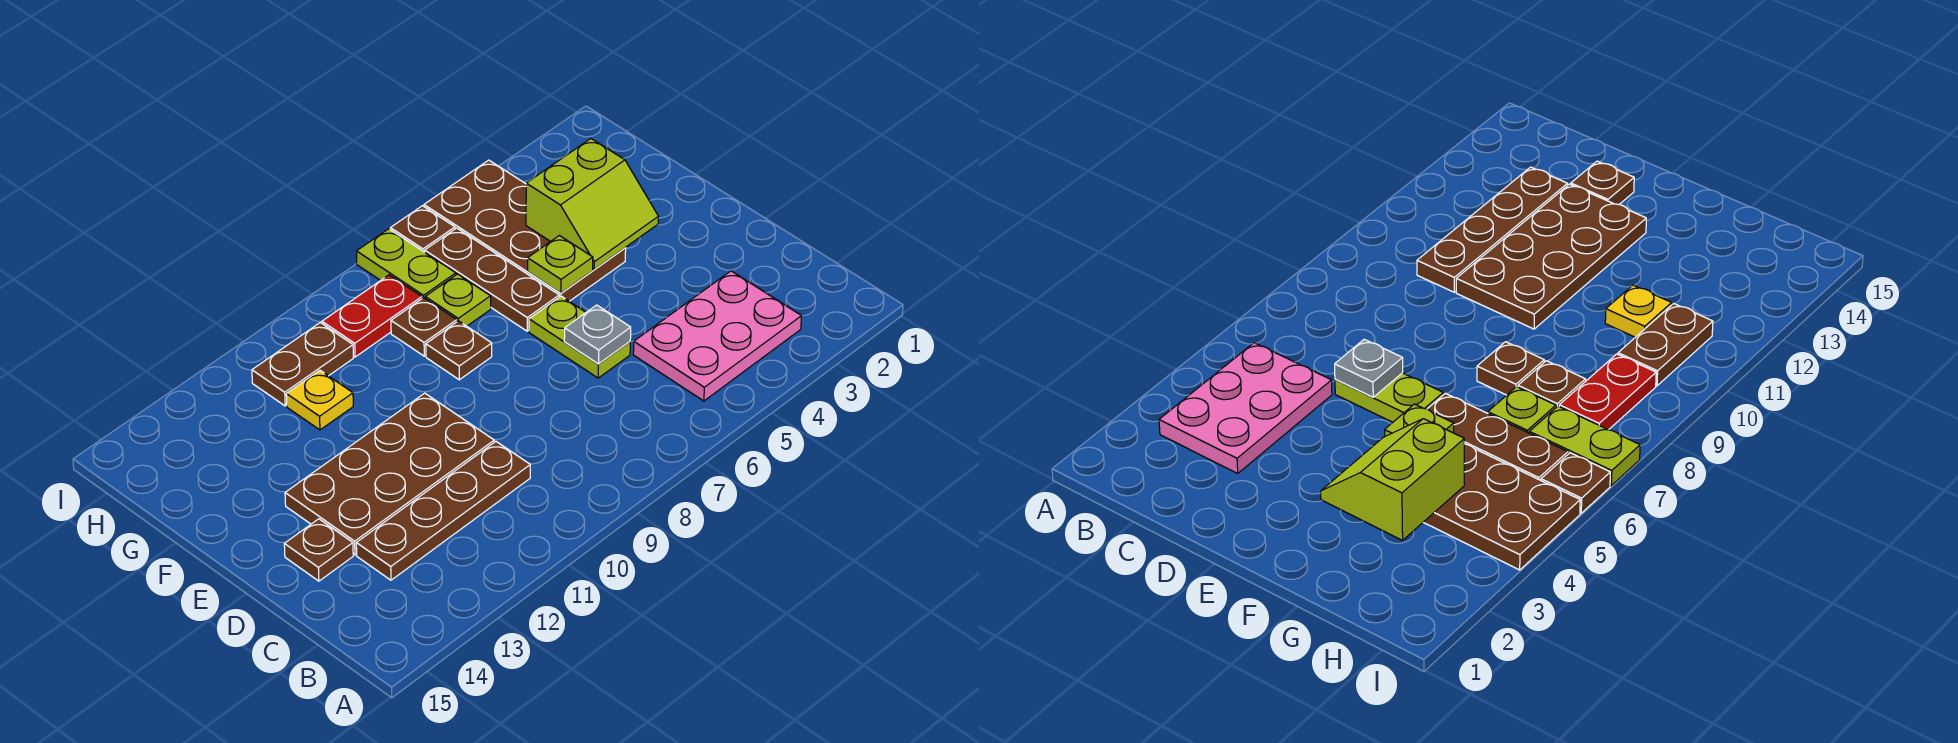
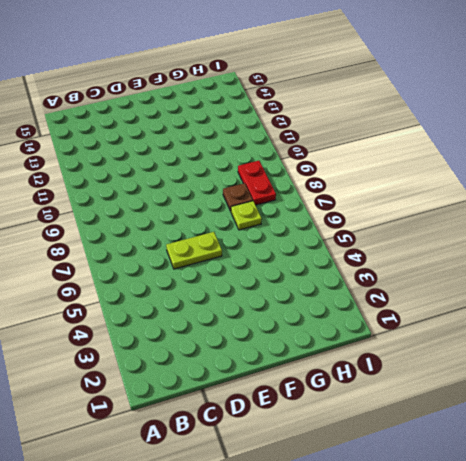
none -> pink 2x3 plate [633,271,802,401]
none -> brown 1x4 plate [356,442,530,580]
none -> brown 2x4 plate [285,393,494,555]

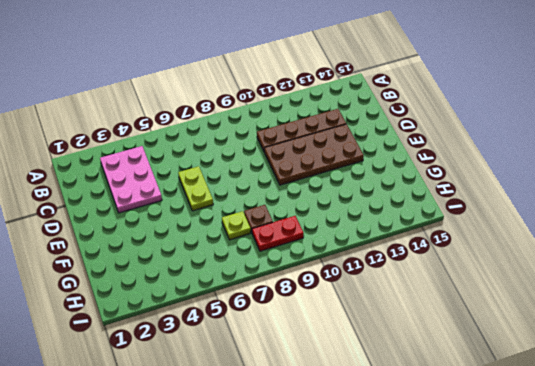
pink 2x3 plate [100,146,162,213] -> pink 2x3 plate turned to [633,271,802,401]
none -> brown 1x1 plate [284,519,353,581]
none -> brown 2x4 plate [424,160,626,301]
none -> brown 1x3 plate [425,228,559,331]

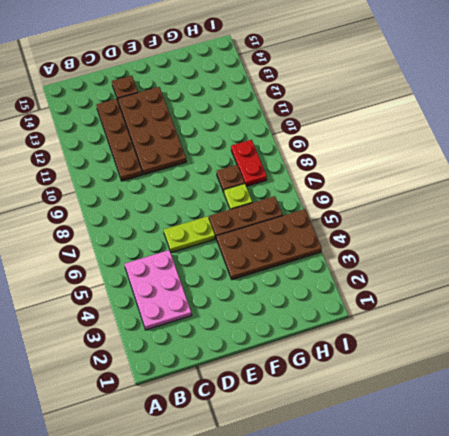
none -> brown 1x1 plate [426,321,492,380]
none -> yellow 1x1 plate [286,370,353,430]
none -> lime 1x2 plate [357,229,456,298]

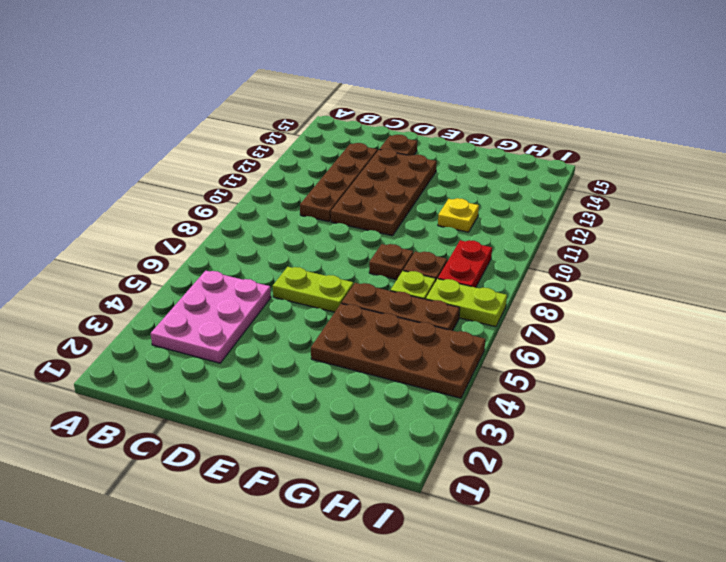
none -> brown 1x2 plate [252,323,353,406]
none -> brown 1x1 plate [390,206,455,252]
none -> grey 1x1 plate [564,305,631,364]

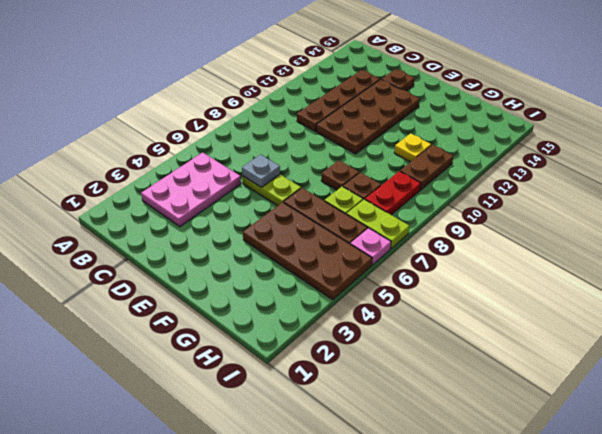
pink 1x1 plate [350,228,391,265] -> brown 1x1 plate [390,206,455,252]
none -> lime 2x2 slope [526,139,658,269]
none -> lime 1x1 plate [528,236,593,293]

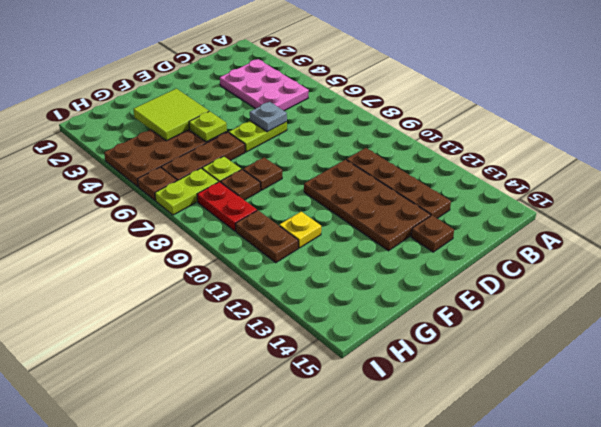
lime 2x2 tile [133,89,209,141] -> lime 2x2 slope [526,139,658,269]

